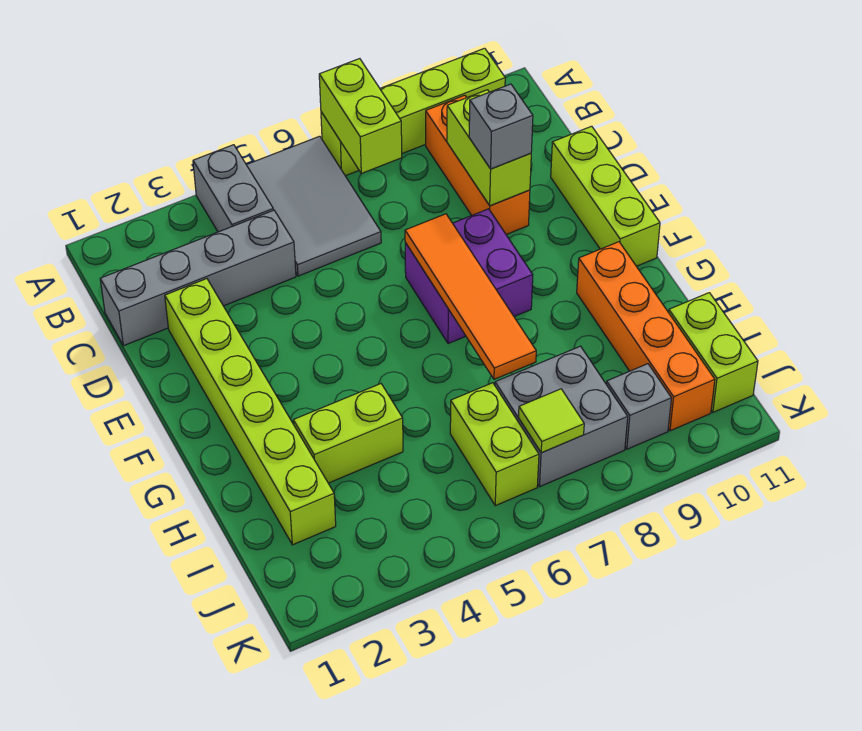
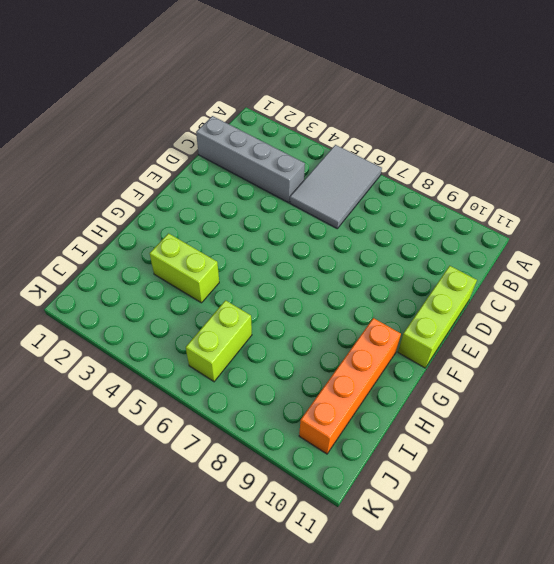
none -> grey 1x2 brick [193,145,273,232]
none -> lime 1x4 brick [321,48,505,176]
none -> orange 1x3 brick [426,95,530,235]

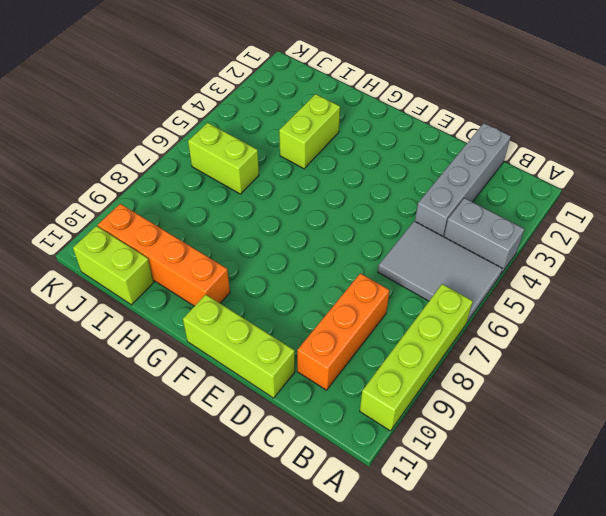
orange 1x3 brick [297,273,390,390] -> orange 1x3 brick turned to [426,95,530,235]
none -> lime 1x6 brick [165,279,336,545]
none -> purple 2x2 brick [405,209,533,344]
none -> grey 2x2 brick [495,346,628,487]

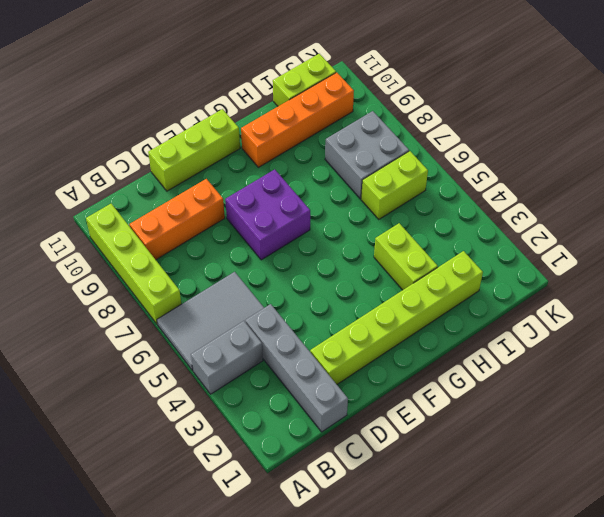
none -> grey 1x1 brick [606,364,671,449]
none -> lime 1x2 brick [319,59,402,173]
none -> lime 1x2 brick [447,90,531,206]

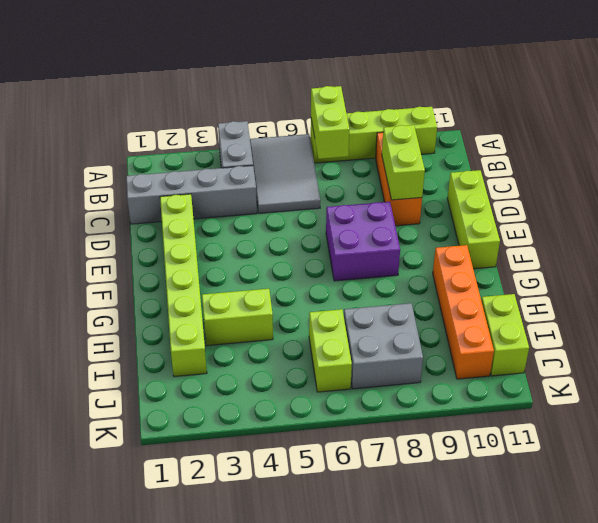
none -> grey 1x1 brick [606,364,671,449]
none -> orange 1x4 tile [405,214,536,379]
none -> lime 1x1 tile [519,389,584,453]

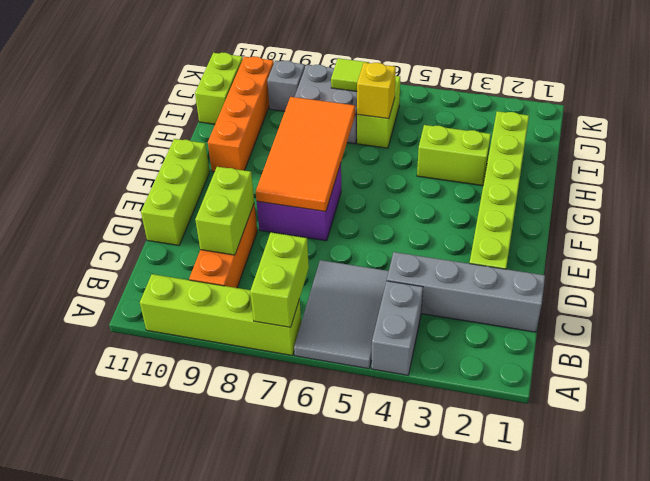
orange 2x4 tile [256,97,355,212] -> orange 1x4 tile [405,214,536,379]
yellow 1x1 brick [357,63,396,119] -> none
none -> grey 1x1 brick [469,84,533,169]

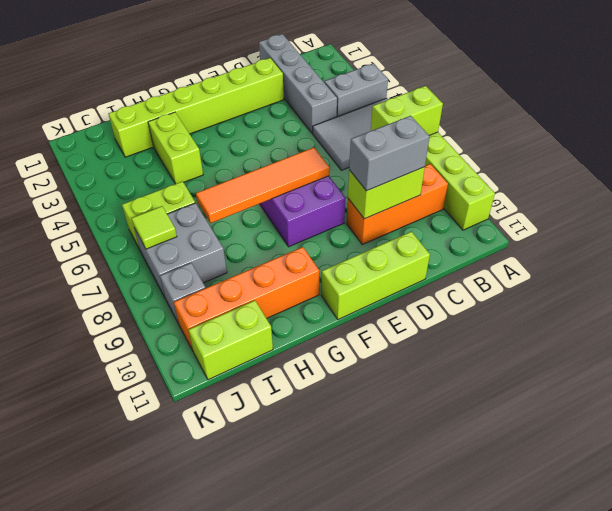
grey 1x2 brick [349,116,430,191] -> grey 1x1 brick [469,84,533,169]

